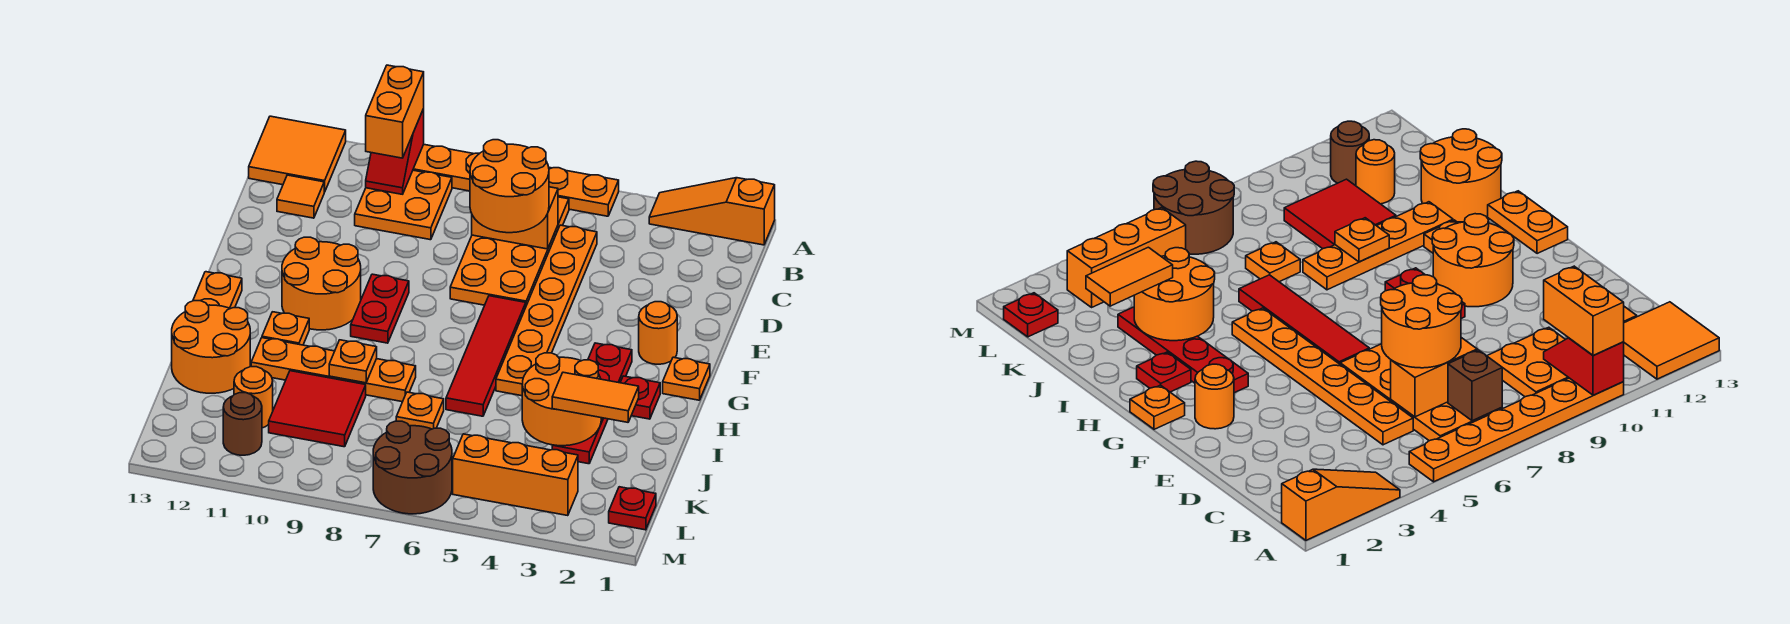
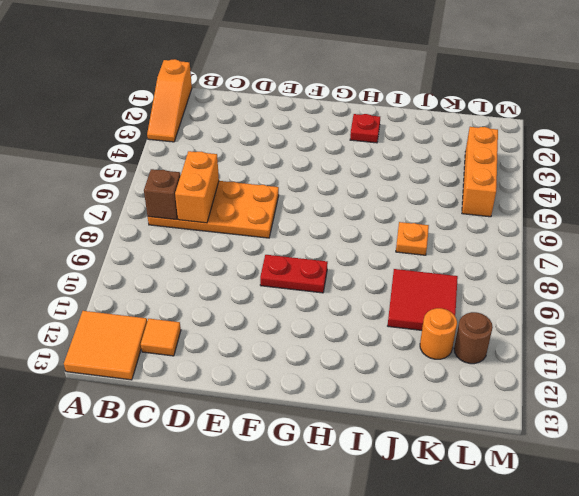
none -> orange 1x6 plate [413,144,619,216]
none -> orange 2x2 plate [355,170,452,240]
none -> orange 1x6 plate [496,225,597,396]
none -> orange 1x1 round brick [639,302,677,364]

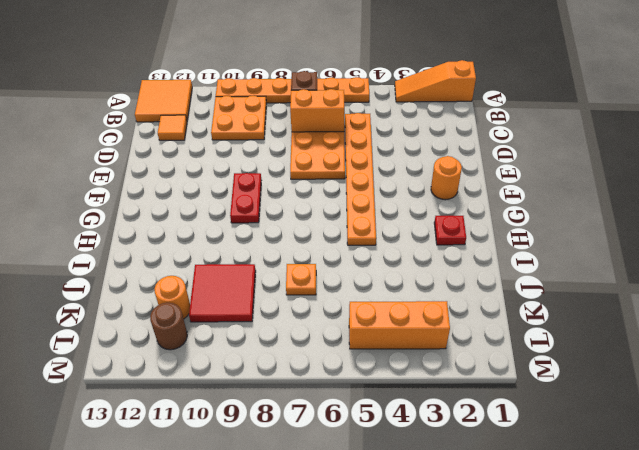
none -> red 1x4 tile [446,296,526,416]
none -> orange 2x2 round brick [282,237,361,330]
none -> orange 1x1 plate [663,357,710,400]
none -> red 1x4 plate [552,343,632,464]

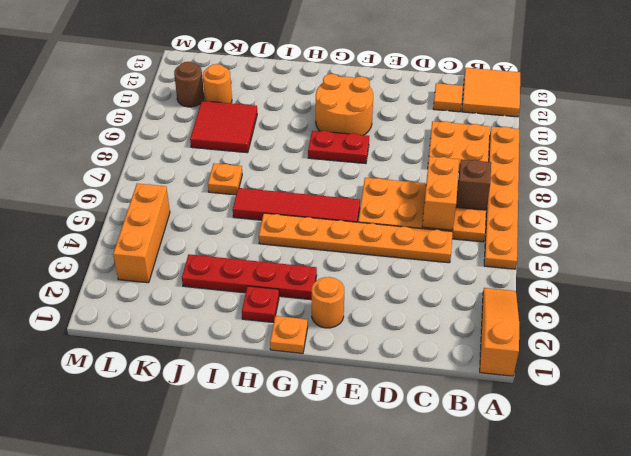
none -> orange 1x2 plate [193,272,242,309]
none -> orange 1x1 plate [262,312,309,345]
none -> orange 1x4 plate [251,338,416,402]
none -> orange 2x2 round brick [172,301,250,393]

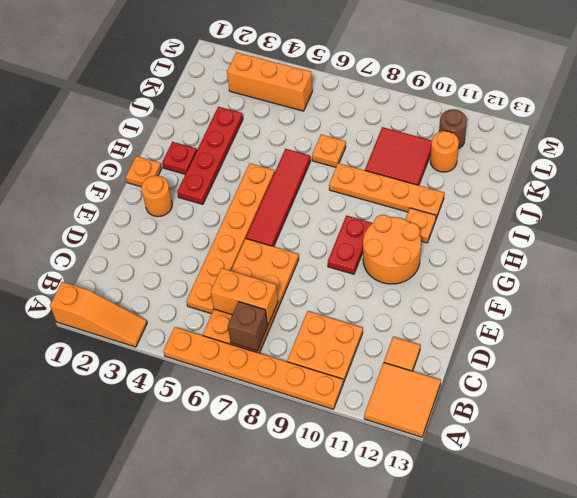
none -> orange 1x2 plate [193,272,242,309]
none -> orange 2x2 round brick [172,301,250,393]
none -> red 1x1 plate [609,487,656,530]
none -> brown 2x2 round brick [373,421,452,514]

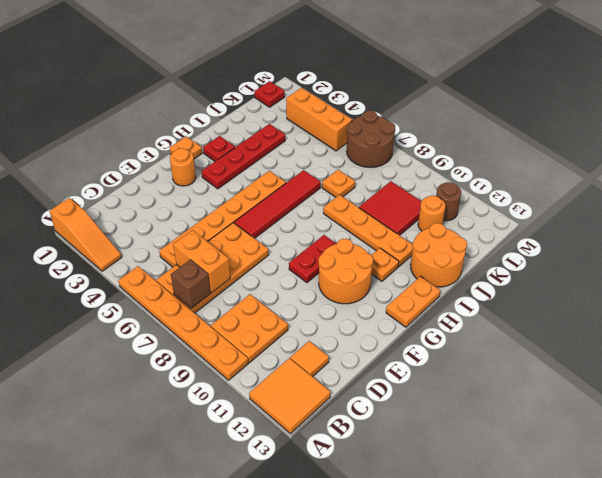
none -> red 1x2 slope [366,109,424,194]
none -> orange 2x2 round brick [522,353,601,446]
none -> orange 1x1 plate [329,340,377,383]
none -> orange 1x2 brick [366,65,424,158]

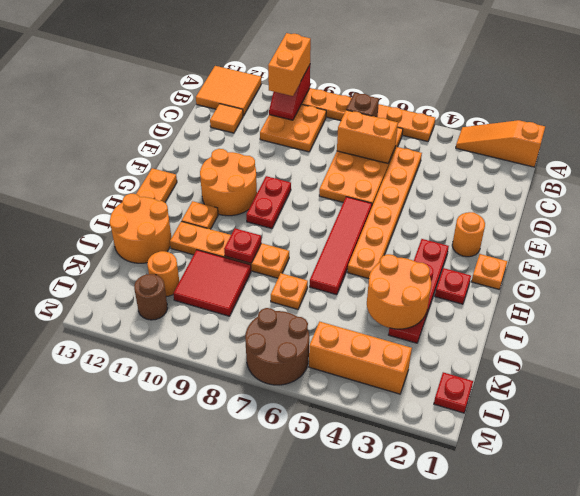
red 1x1 plate [224,228,261,263] -> orange 1x1 plate [329,340,377,383]
none -> orange 2x2 round brick [470,140,549,233]
none -> orange 1x2 tile [552,372,639,422]

